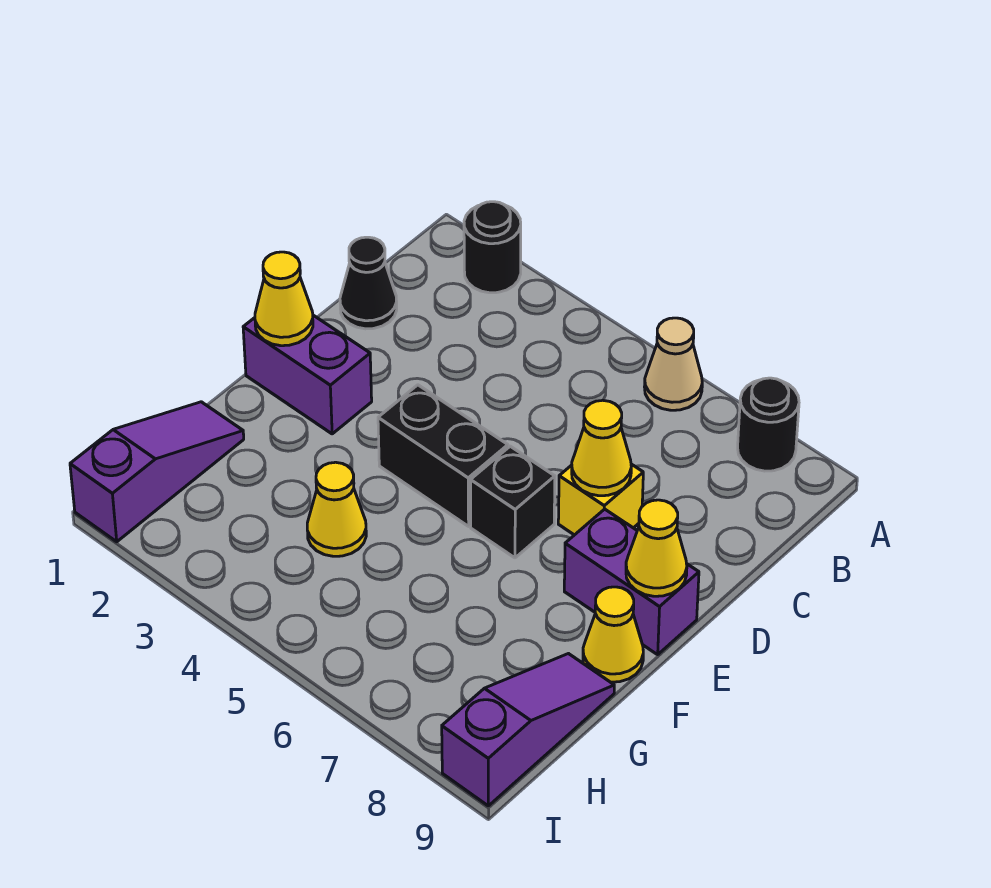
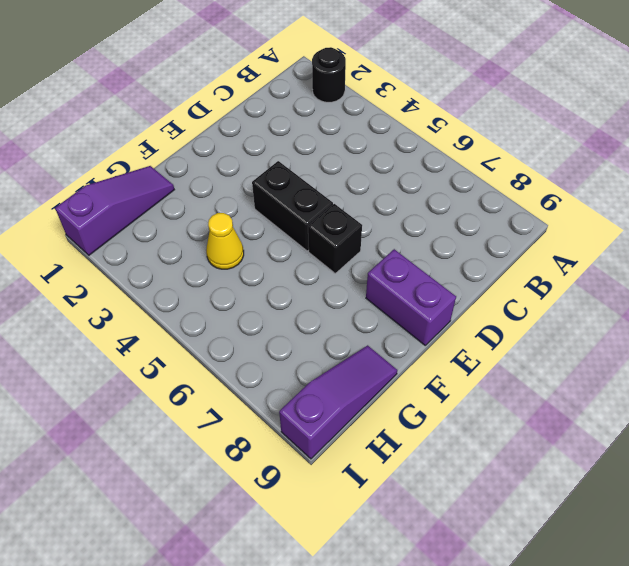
none -> tan 1x1 cone [645,318,702,410]
none -> black 1x1 round brick [738,378,799,471]
none -> black 1x1 cone [340,237,397,329]

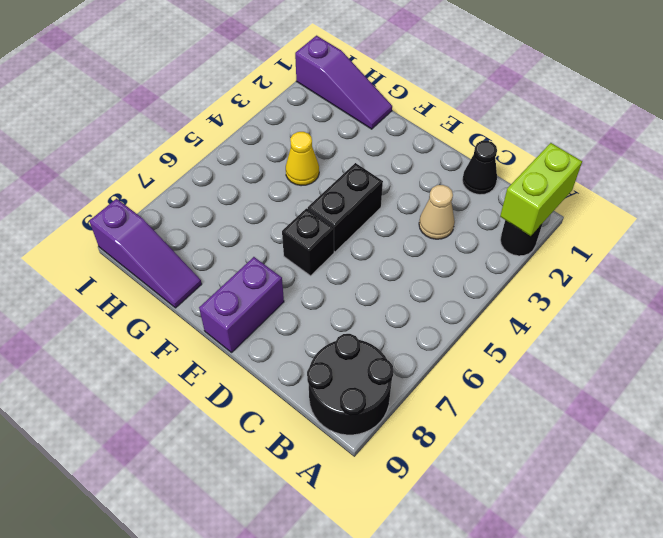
lime 1x2 brick [500,143,582,236] -> none
black 2x2 round brick [307,334,394,435] -> black 1x1 round brick [738,378,799,471]
tan 1x1 cone [419,185,455,239] -> tan 1x1 cone moved to [645,318,702,410]
none -> yellow 1x1 brick [558,464,643,535]
none -> purple 1x2 brick [243,315,372,434]
none -> yellow 1x1 cone [583,587,643,682]

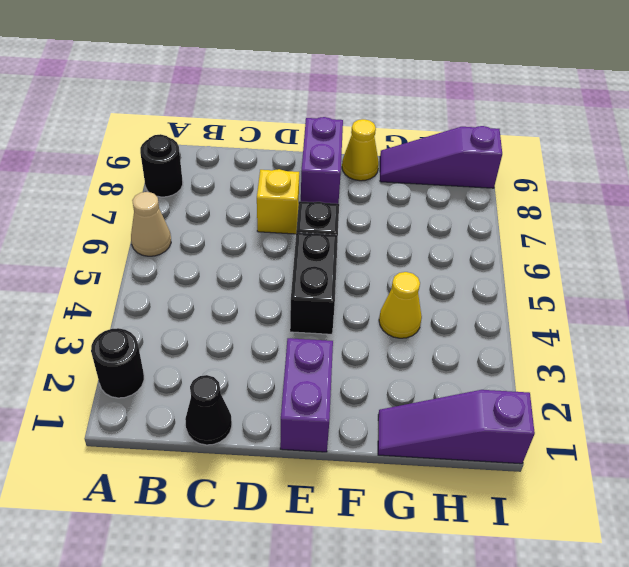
none -> yellow 1x1 cone [572,400,631,496]
none -> yellow 1x1 cone [255,252,313,346]
none -> yellow 1x1 cone [626,500,687,596]

